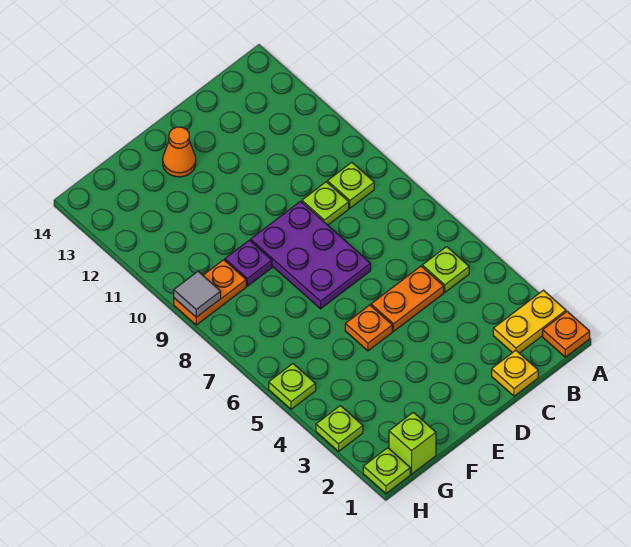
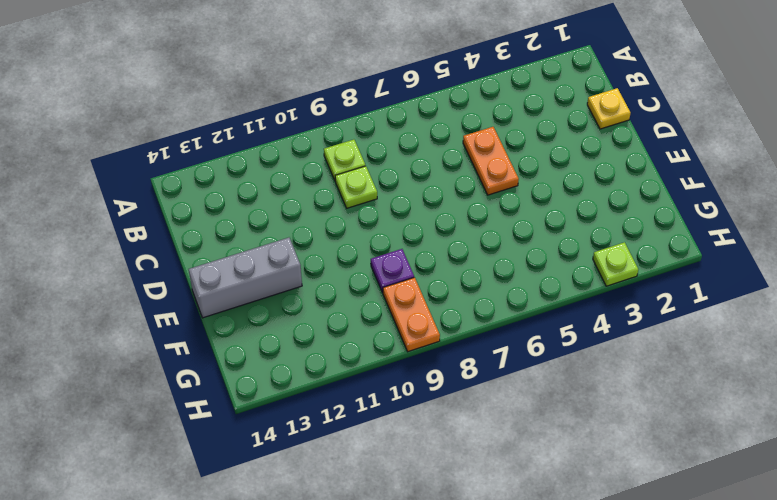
grey 1x3 brick [189,238,302,318] -> orange 1x1 cone [163,127,196,177]
none -> orange 1x1 plate [543,311,590,357]
none -> yellow 1x2 plate [493,290,566,353]
none -> lime 1x1 plate [422,247,469,292]

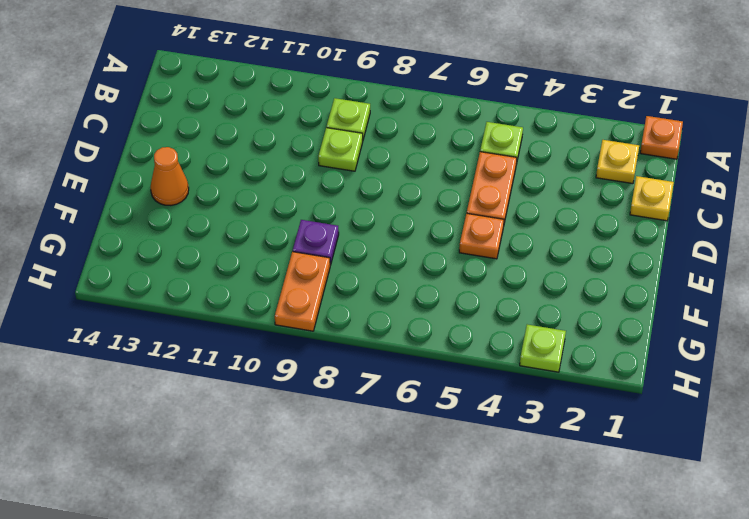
yellow 1x1 plate [596,140,639,184] -> yellow 1x2 plate [493,290,566,353]
none -> purple 2x3 plate [251,201,371,309]
none -> lime 1x1 brick [389,412,436,474]
none -> lime 1x1 plate [363,448,410,494]

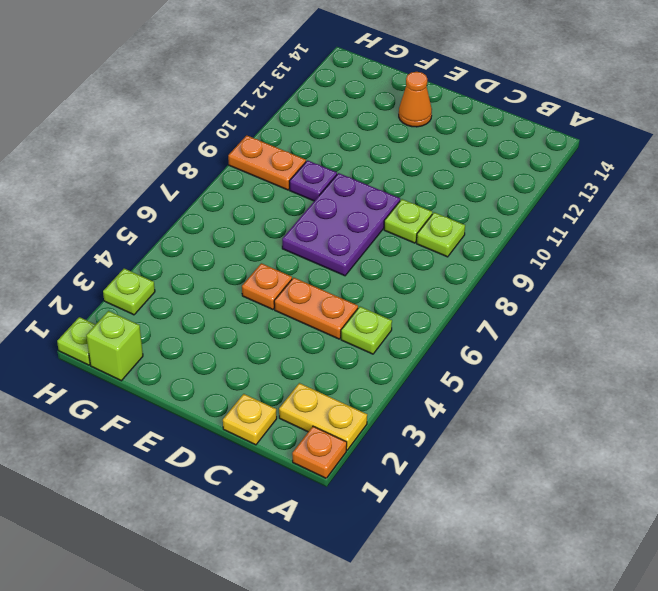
none -> lime 1x1 plate [269,364,316,409]
none -> grey 1x1 tile [174,271,221,317]

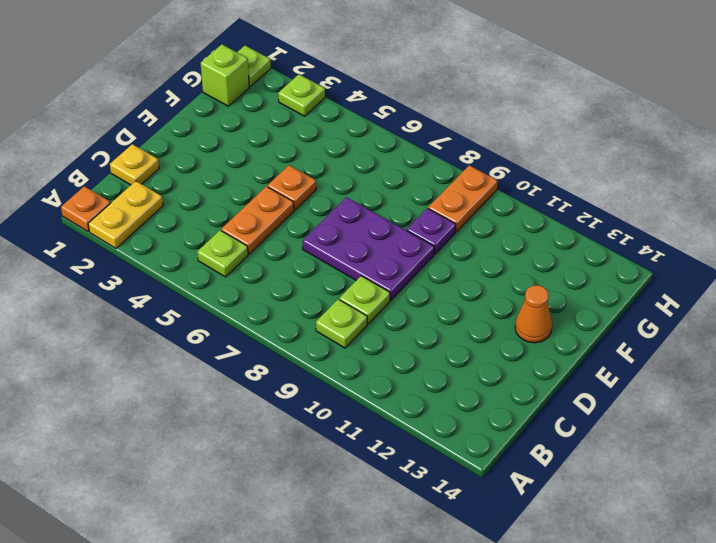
none -> lime 1x1 plate [269,364,316,409]
none -> grey 1x1 tile [174,271,221,317]

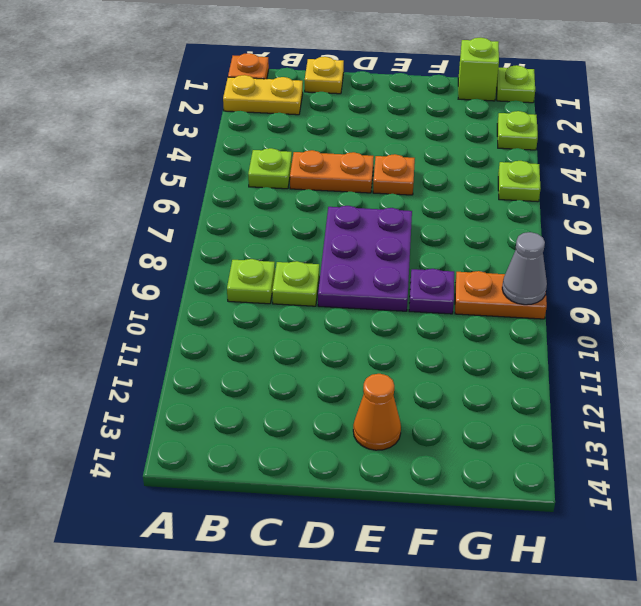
grey 1x1 cone [502,232,547,305] -> grey 1x1 tile [174,271,221,317]

